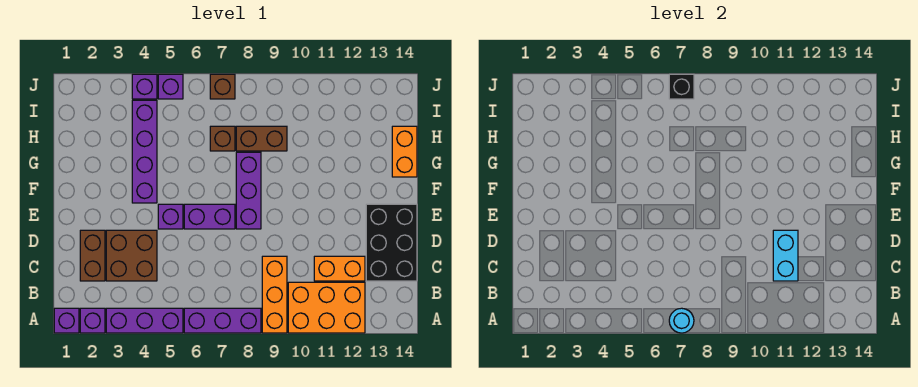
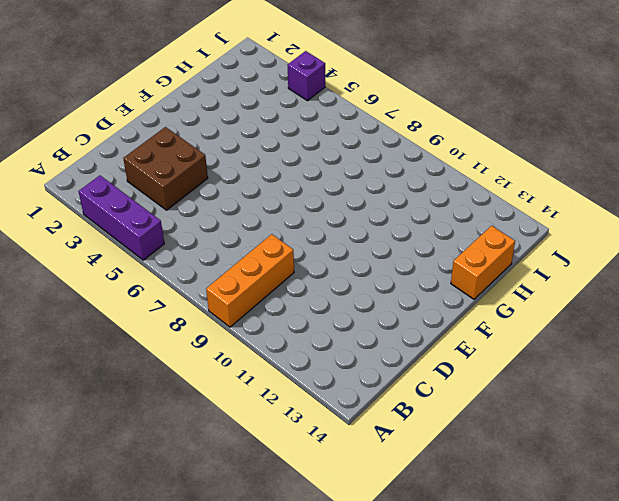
none -> purple 1x1 brick [54,308,79,333]
none -> purple 1x1 brick [80,308,105,333]
none -> purple 1x3 brick [184,308,261,333]

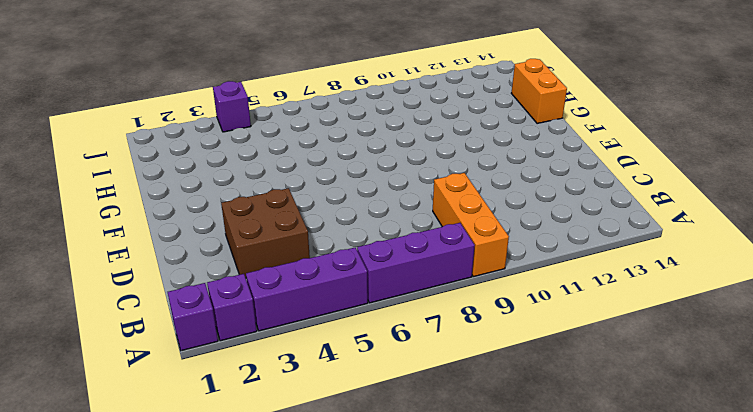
none -> orange 2x3 brick [288,282,365,333]
none -> brown 1x2 brick [80,230,105,281]
none -> orange 1x2 brick [314,256,365,281]

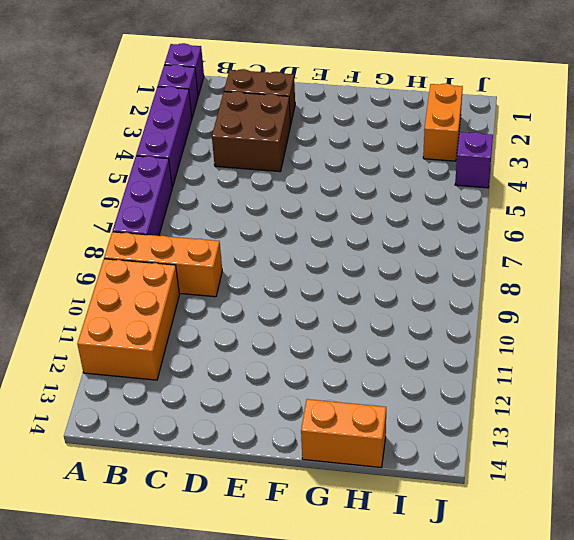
orange 1x2 brick [423,83,463,161] -> orange 1x2 brick moved to [314,256,365,281]
none -> black 2x3 brick [366,204,417,281]
none -> purple 1x1 brick [158,204,183,229]
none -> purple 1x2 brick [184,204,235,229]

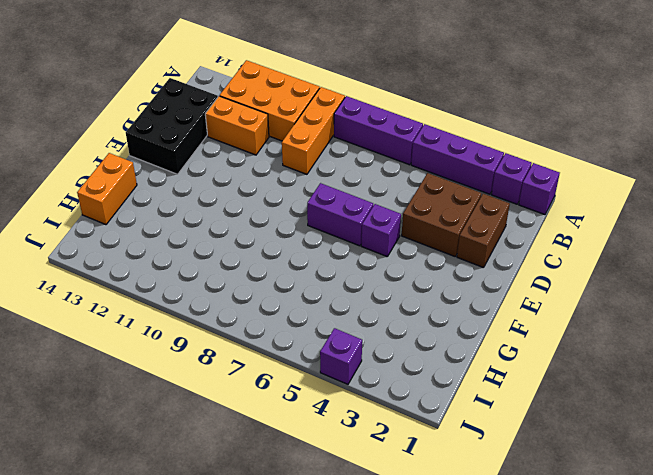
none -> purple 1x3 brick [236,152,261,229]
none -> purple 1x4 brick [132,100,157,203]
none -> brown 1x1 brick [210,126,235,151]

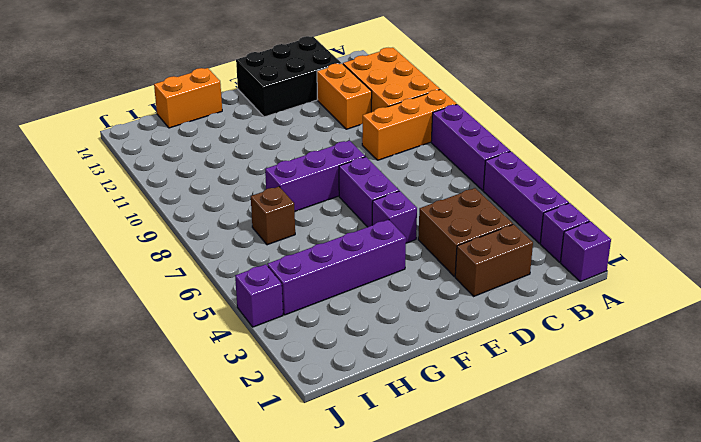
none -> brown 1x2 brick [236,126,287,151]
none -> purple 1x1 brick [158,74,183,99]
none -> brown 1x1 brick [210,74,235,99]

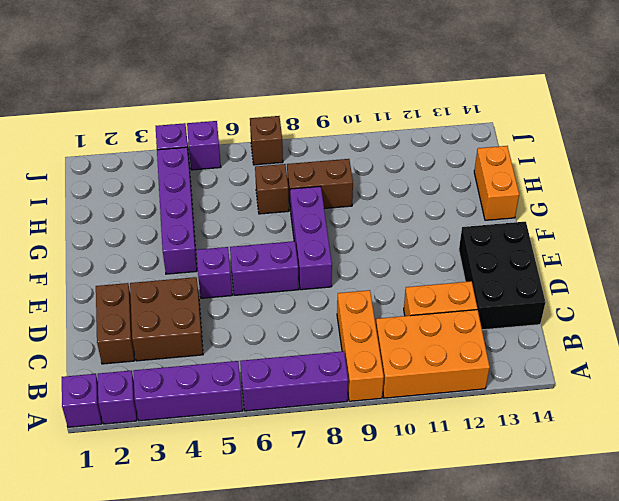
none -> cyan 1x1 round brick [669,308,694,333]
none -> cyan 1x2 brick [773,230,798,281]
none -> black 1x1 brick [669,74,694,99]

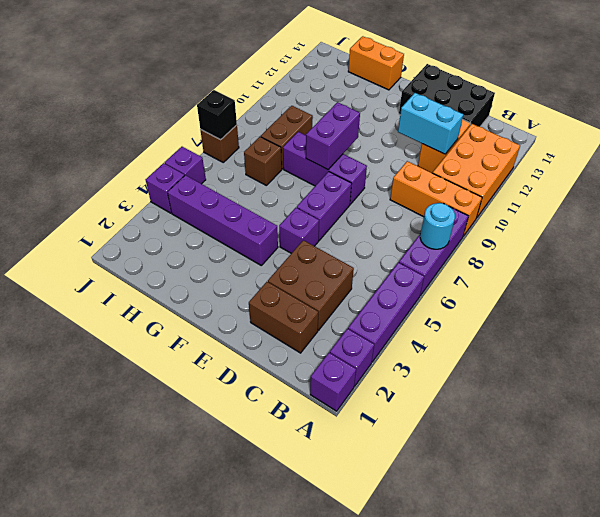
purple 1x2 brick [306,102,360,170] -> none

